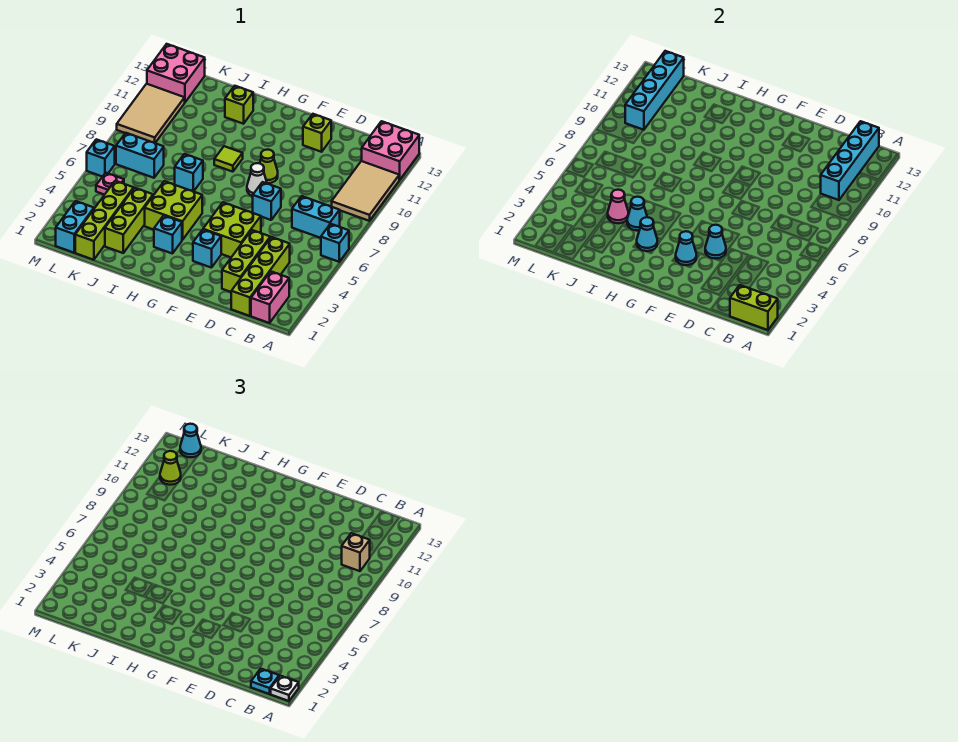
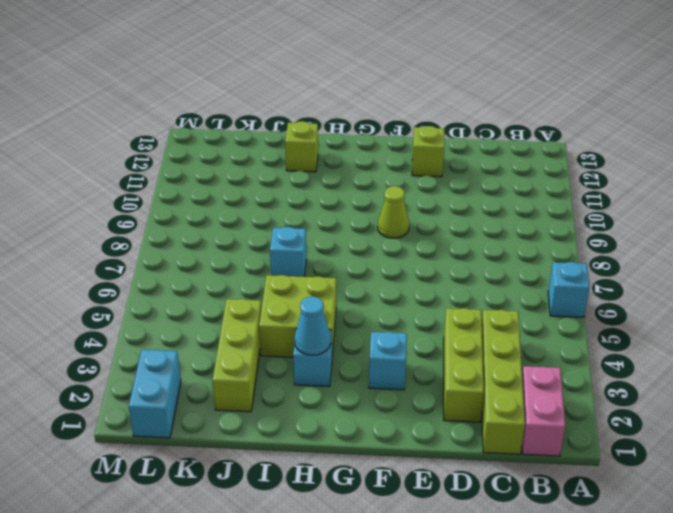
none -> tan 2x3 tile [332,161,399,221]
none -> pink 2x2 brick [362,121,419,180]
none -> cyan 1x2 brick [292,196,340,238]
none -> lime 2x2 brick [203,202,261,257]

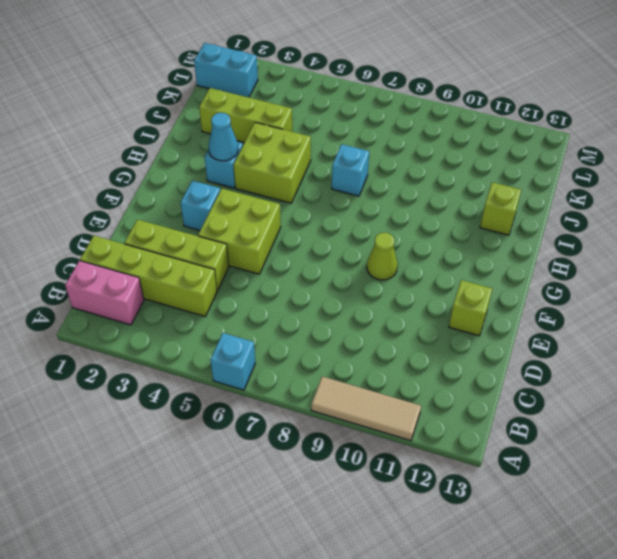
tan 1x3 tile [311,376,421,441] -> tan 2x3 tile [332,161,399,221]
none -> pink 2x2 brick [362,121,419,180]
none -> cyan 1x2 brick [292,196,340,238]
none -> cyan 1x1 brick [253,182,281,220]
none -> white 1x1 cone [247,163,267,196]

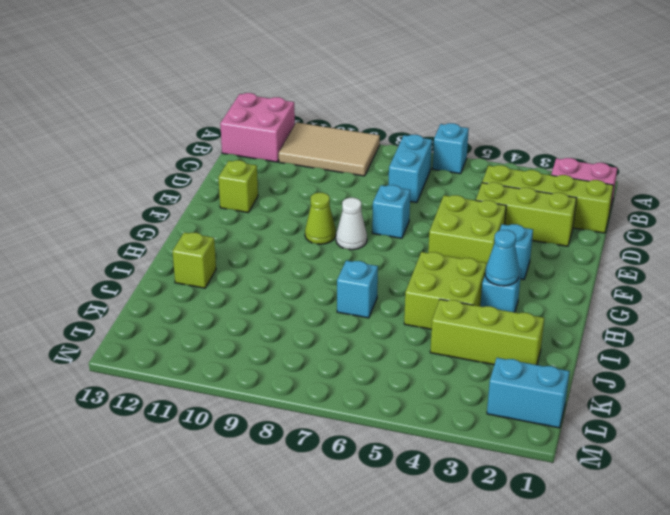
none -> lime 1x1 tile [214,146,243,172]
none -> lime 1x4 brick [75,181,134,260]
none -> cyan 1x2 brick [116,133,164,178]
none -> pink 1x1 plate [96,173,124,195]

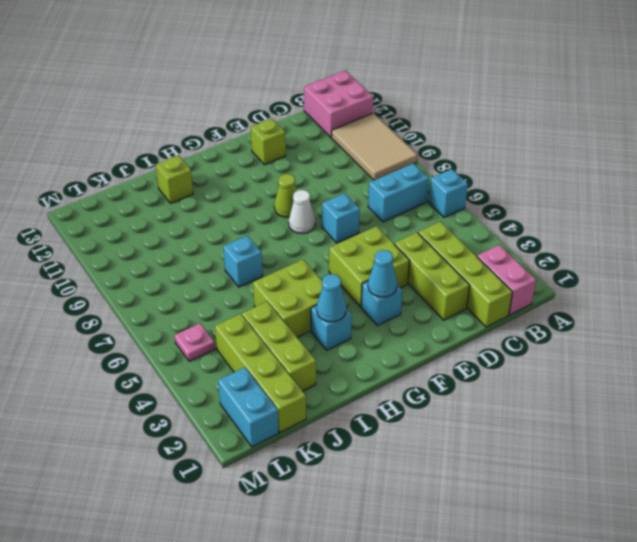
none -> lime 1x1 tile [214,146,243,172]
none -> cyan 1x2 brick [116,133,164,178]
none -> tan 2x3 tile [117,84,185,143]
none -> pink 2x2 brick [147,44,205,102]

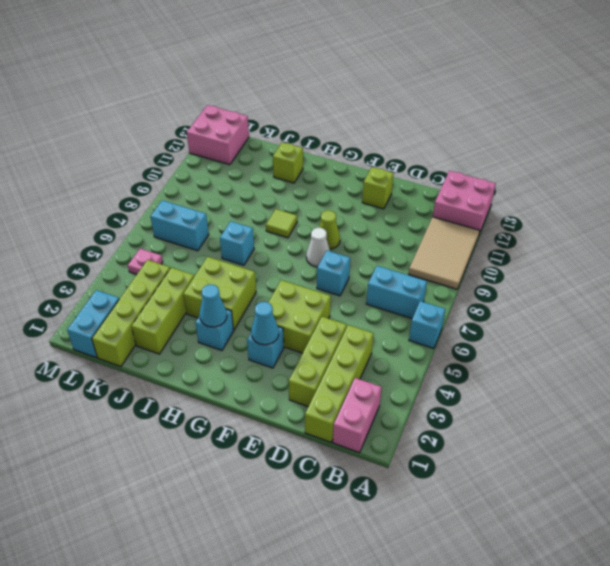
none -> tan 2x3 tile [117,84,185,143]
none -> cyan 1x1 brick [87,139,115,177]
none -> lime 1x2 brick [730,285,778,330]
none -> cyan 1x4 brick [821,121,879,200]

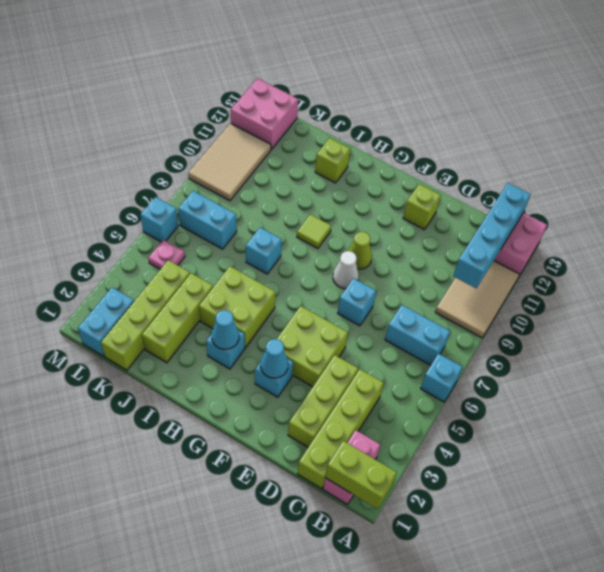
none -> cyan 1x1 cone [705,225,726,258]
none -> cyan 1x1 cone [627,197,647,231]
none -> pink 1x1 cone [607,190,628,223]
none -> cyan 1x4 brick [625,51,684,130]

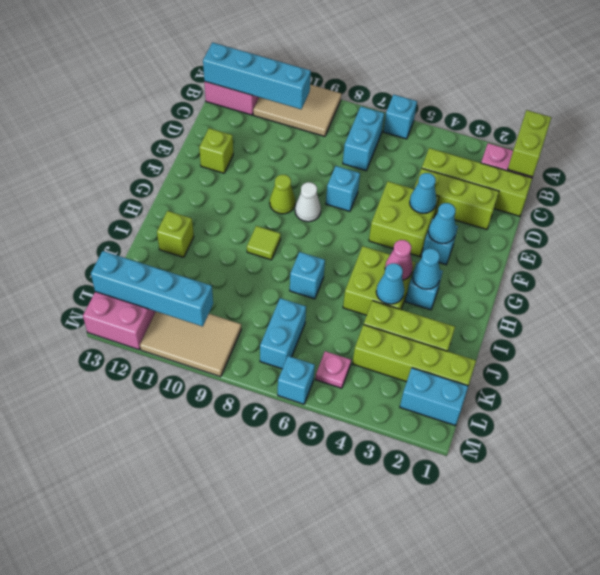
pink 1x1 cone [385,240,413,280] -> pink 1x1 cone moved to [607,190,628,223]
none -> white 1x1 plate [271,676,299,701]
none -> cyan 1x1 plate [251,669,279,694]
none -> tan 1x1 brick [342,533,370,571]
none -> lime 1x1 cone [160,451,181,485]

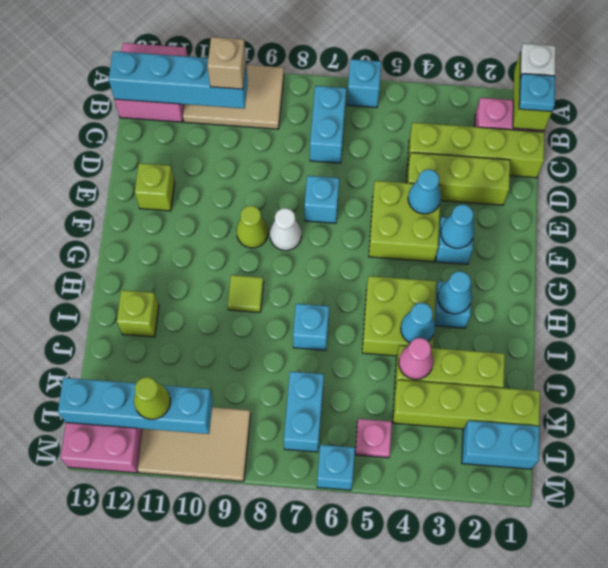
none -> cyan 1x1 cone [180,424,201,457]

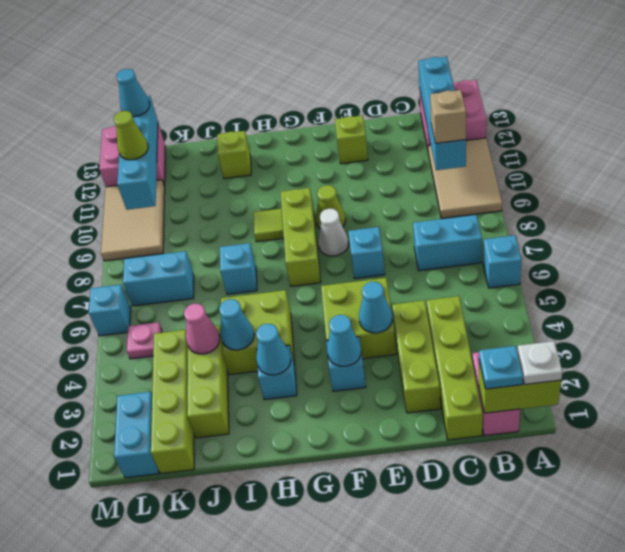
lime 1x3 brick [281,188,321,286] -> none

